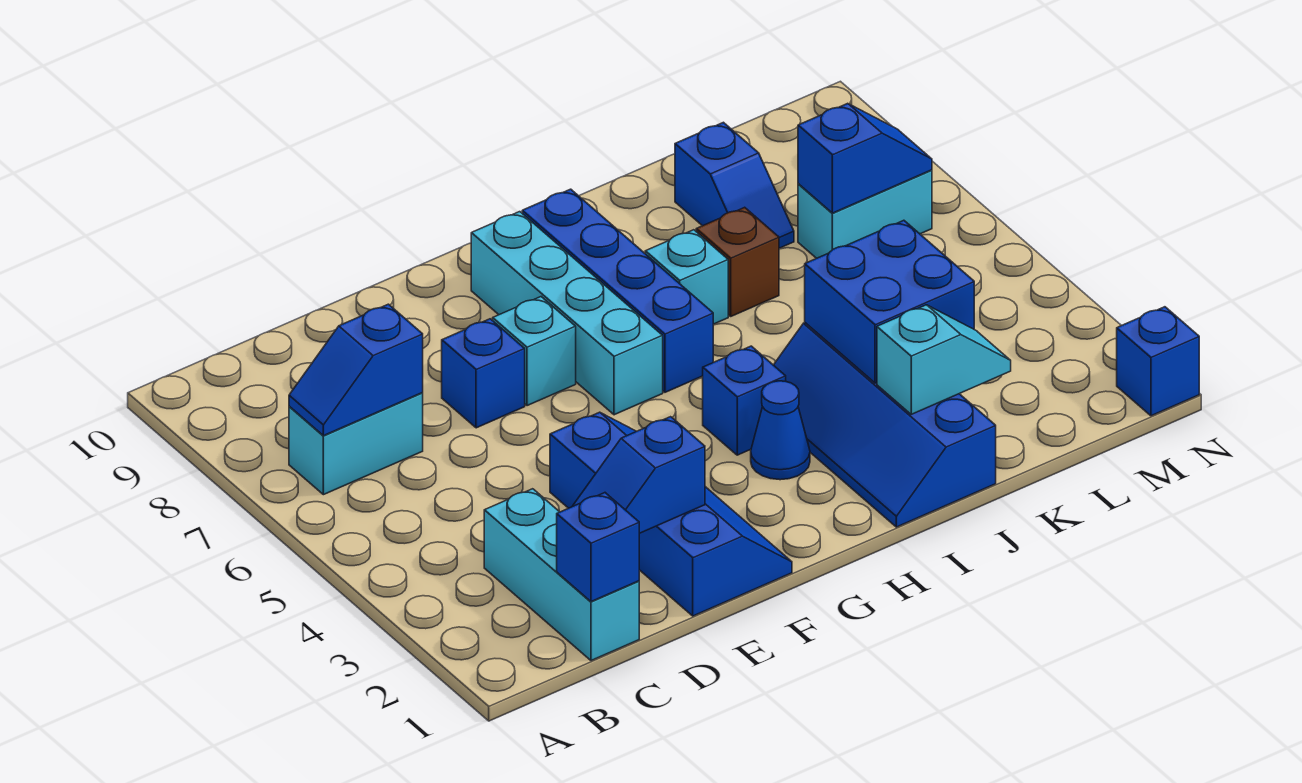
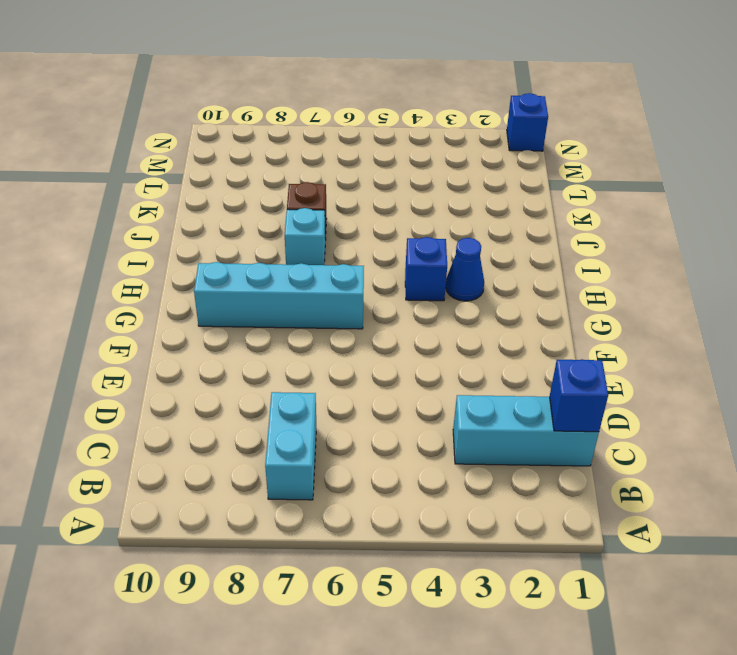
none -> blue 2x4 slope [550,412,792,616]
none -> blue 1x1 brick [442,319,525,428]
none -> cyan 1x1 brick [493,297,576,406]

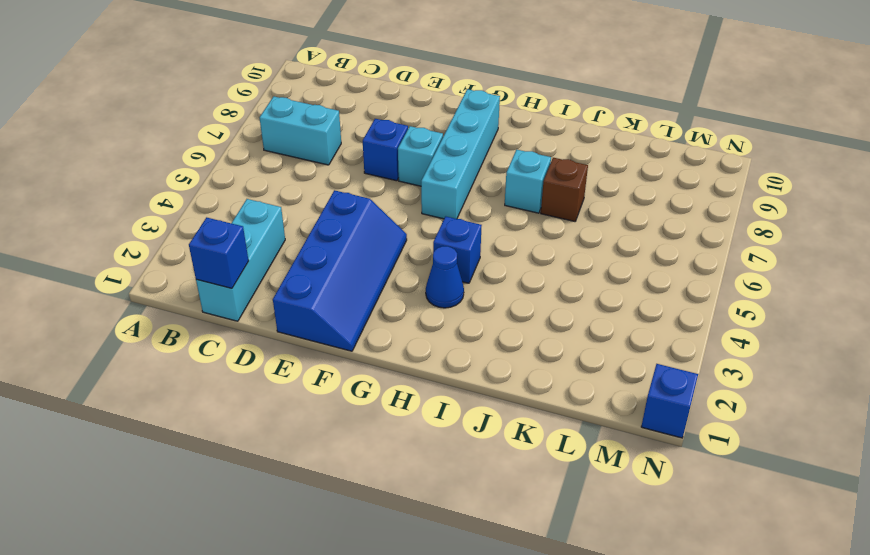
none -> blue 1x4 brick [522,189,713,392]
none -> blue 2x4 slope [774,323,996,527]
none -> blue 1x2 slope [675,122,794,248]

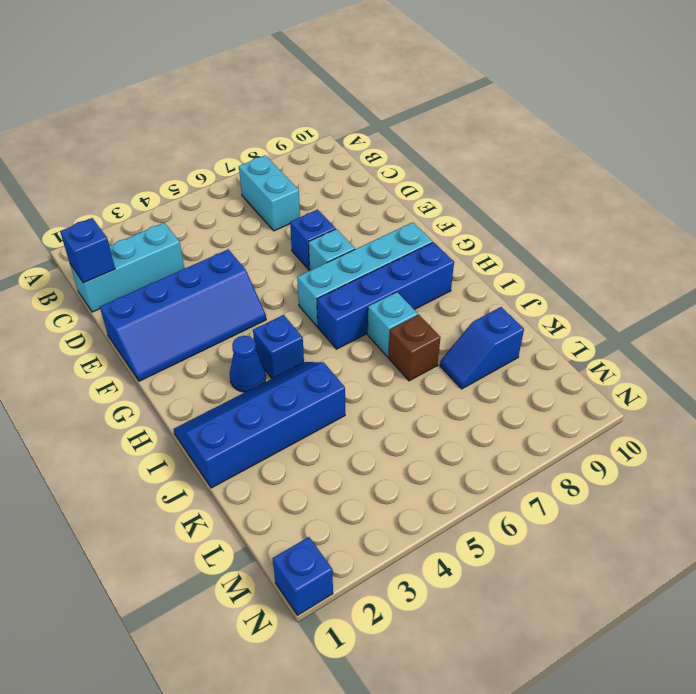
none -> cyan 1x2 brick [798,170,932,258]
none -> blue 1x2 slope [289,304,423,436]
none -> blue 1x2 slope [572,417,705,533]

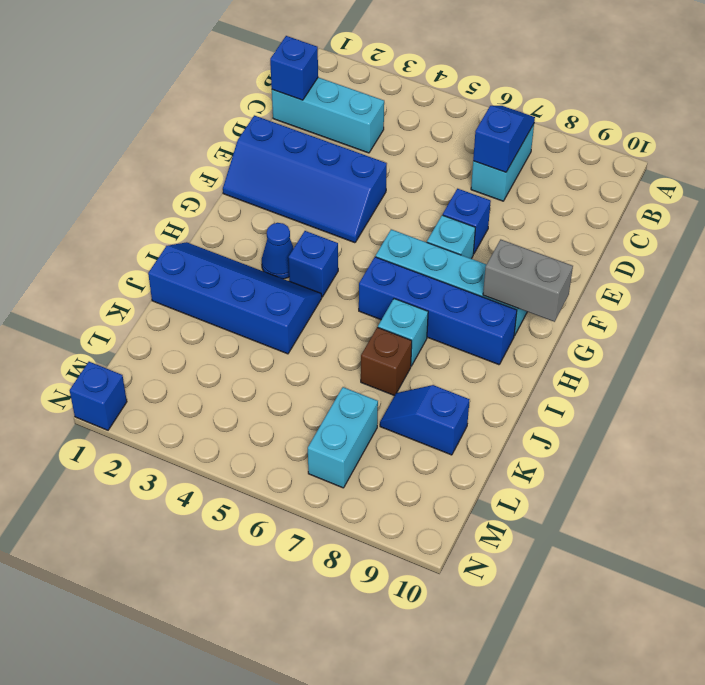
grey 1x2 brick [483,240,573,322] -> none
none -> blue 1x2 slope [572,417,705,533]
none -> cyan 1x2 slope [877,305,1011,414]
none -> blue 2x2 brick [805,220,974,383]

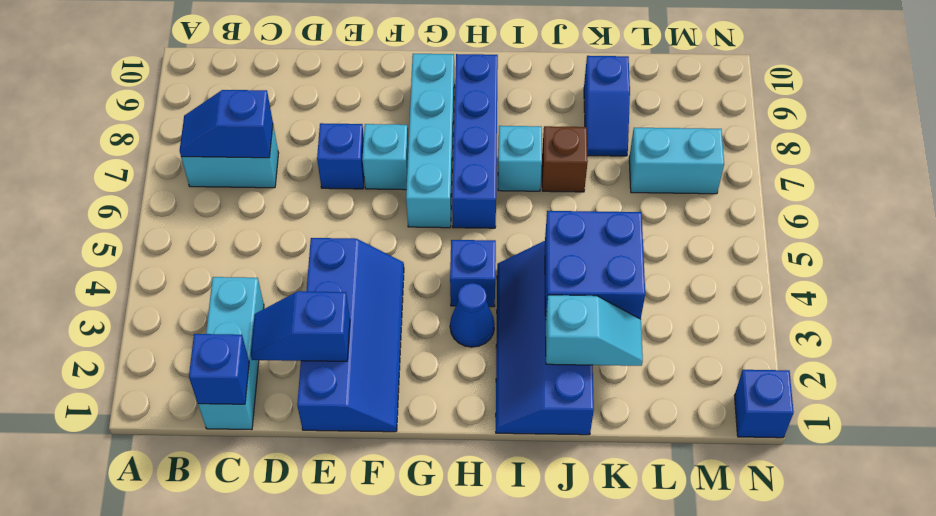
none -> blue 1x2 slope [798,103,932,213]

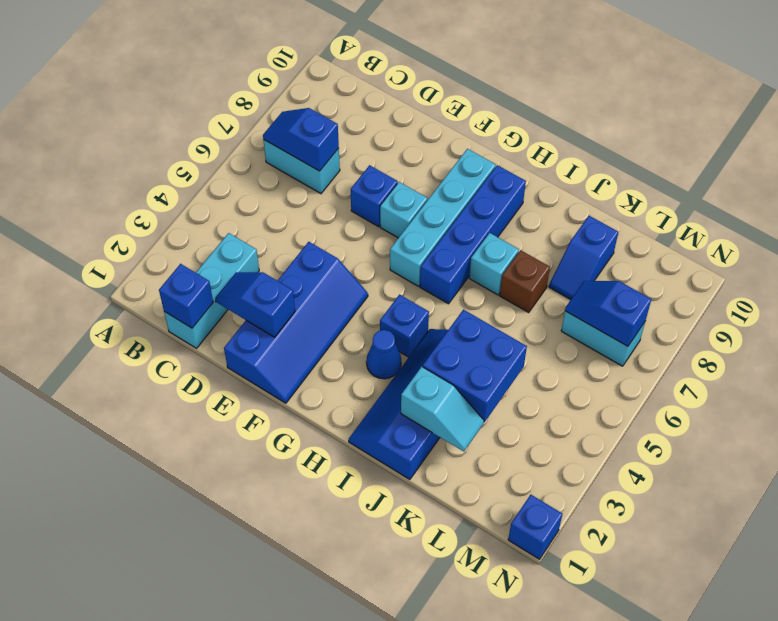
blue 1x2 slope [565,281,651,346] -> blue 1x2 slope turned to [798,103,932,213]

